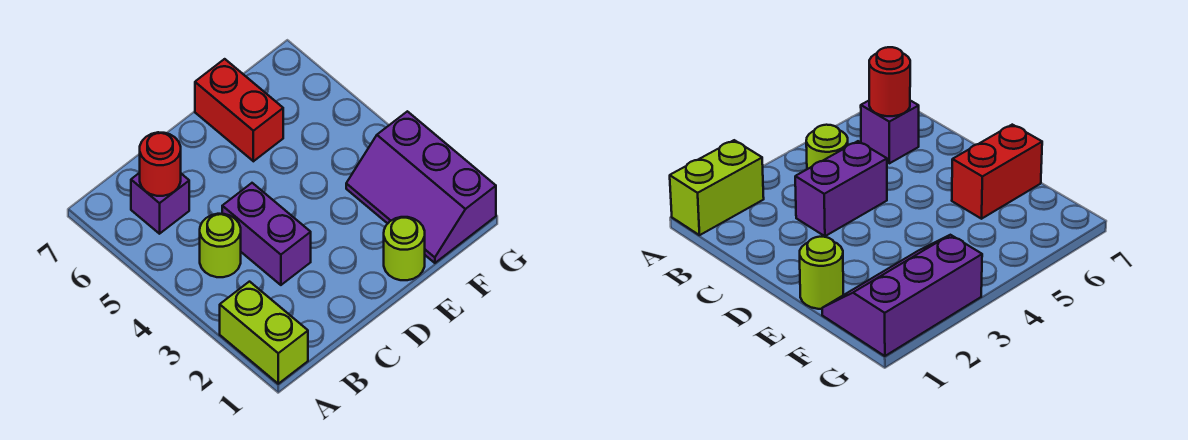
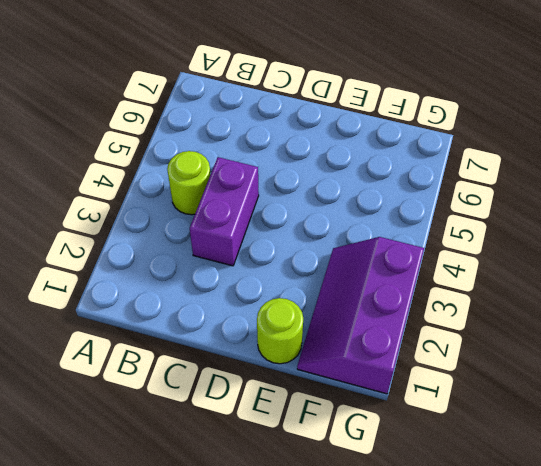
none -> lime 1x2 brick [220,282,308,384]
none -> purple 1x1 brick [131,173,189,234]

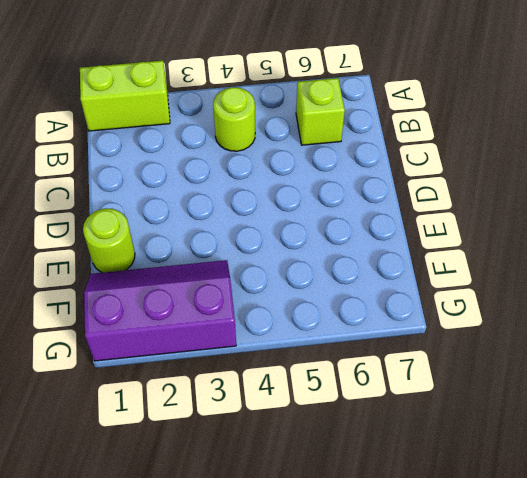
lime 1x1 brick [296,78,345,145] -> purple 1x1 brick [131,173,189,234]
none -> purple 1x2 brick [222,183,311,285]
none -> red 1x2 brick [195,59,283,161]

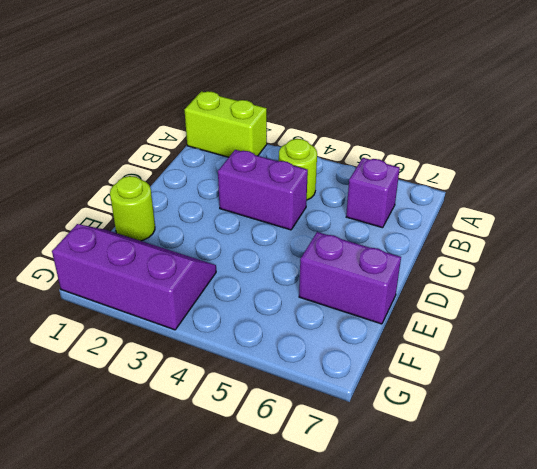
purple 1x2 brick [299,232,401,324] -> red 1x2 brick [195,59,283,161]
none -> red 1x1 round brick [140,132,181,196]

